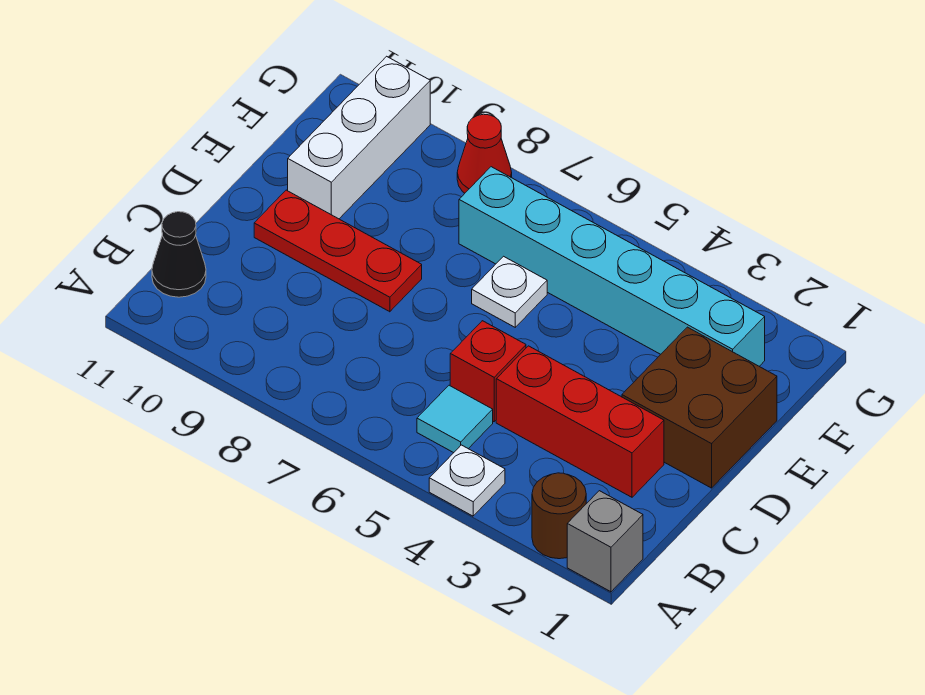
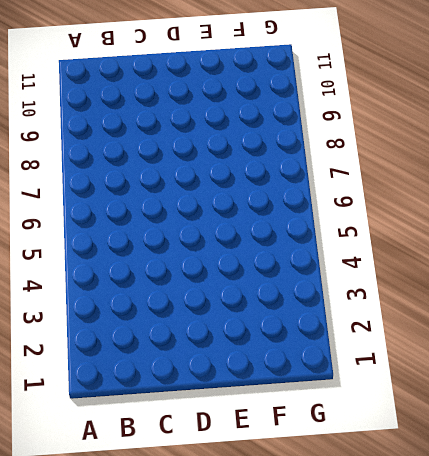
none -> grey 1x1 brick [567,491,643,592]
none -> brown 1x1 round brick [532,473,586,559]
none -> white 1x1 plate [429,445,505,516]

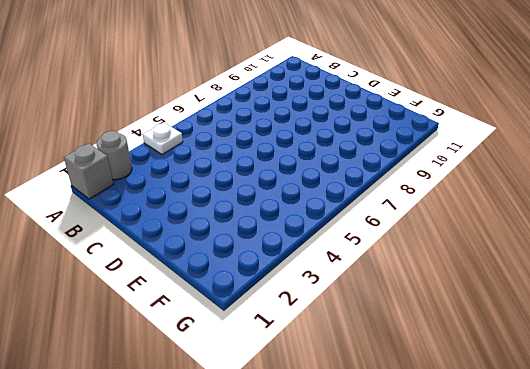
grey 1x1 round brick [96,131,132,180] -> brown 1x1 round brick [532,473,586,559]
none -> cyan 1x1 tile [417,385,493,453]
none -> black 1x1 cone [152,212,206,297]
none -> red 1x3 brick [496,346,664,497]

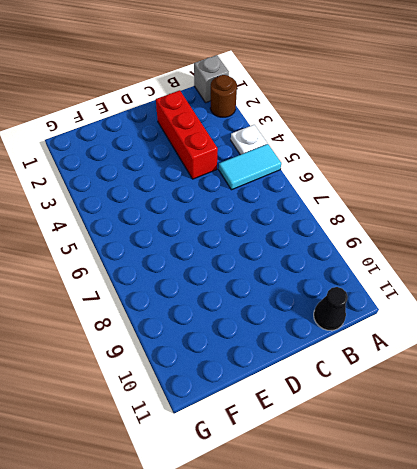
cyan 1x2 tile [219,144,281,190] -> cyan 1x1 tile [417,385,493,453]
none -> red 1x1 brick [450,321,526,422]
none -> brown 2x2 brick [622,327,777,488]
none -> red 1x3 plate [254,190,422,312]

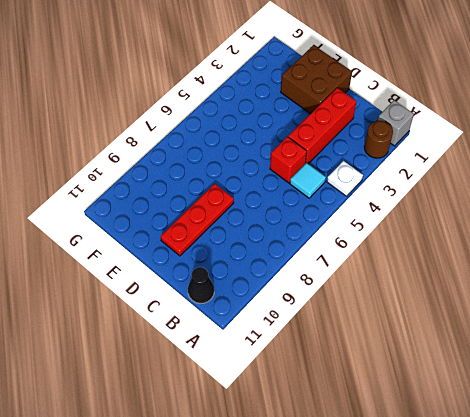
none -> white 1x1 plate [472,256,547,327]
none -> white 1x3 brick [288,56,430,219]
none -> cyan 1x6 brick [459,167,765,366]

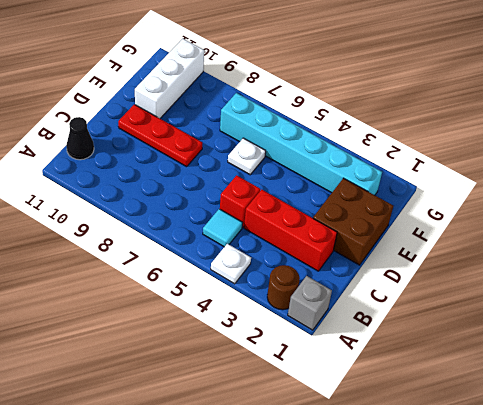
none -> red 1x1 cone [457,114,512,193]

